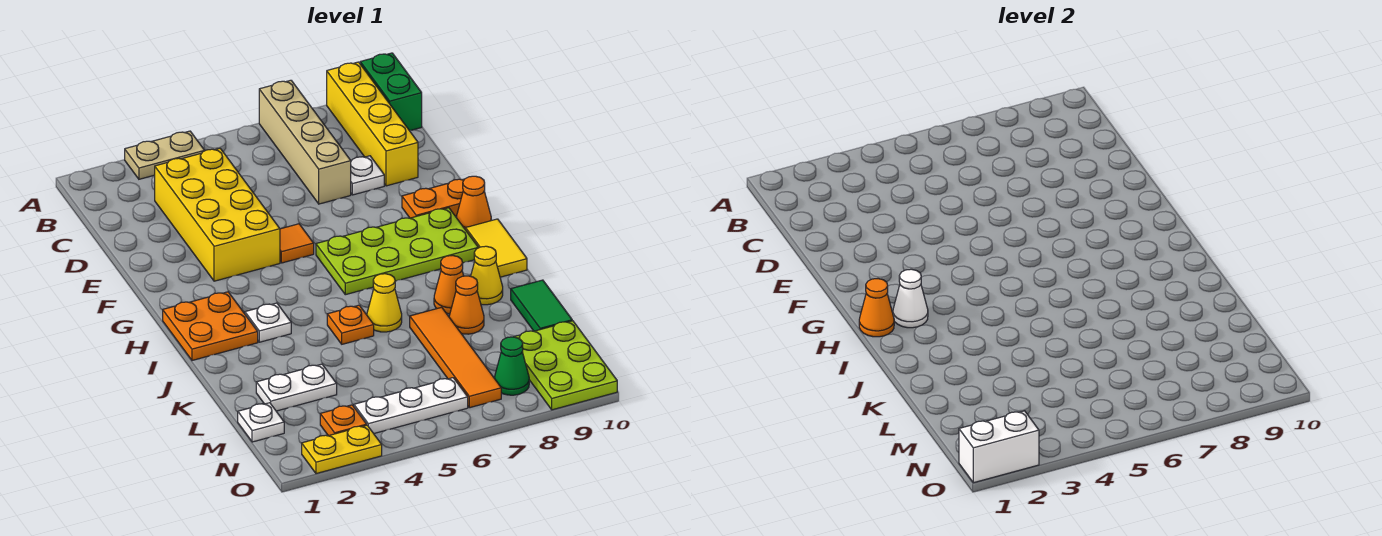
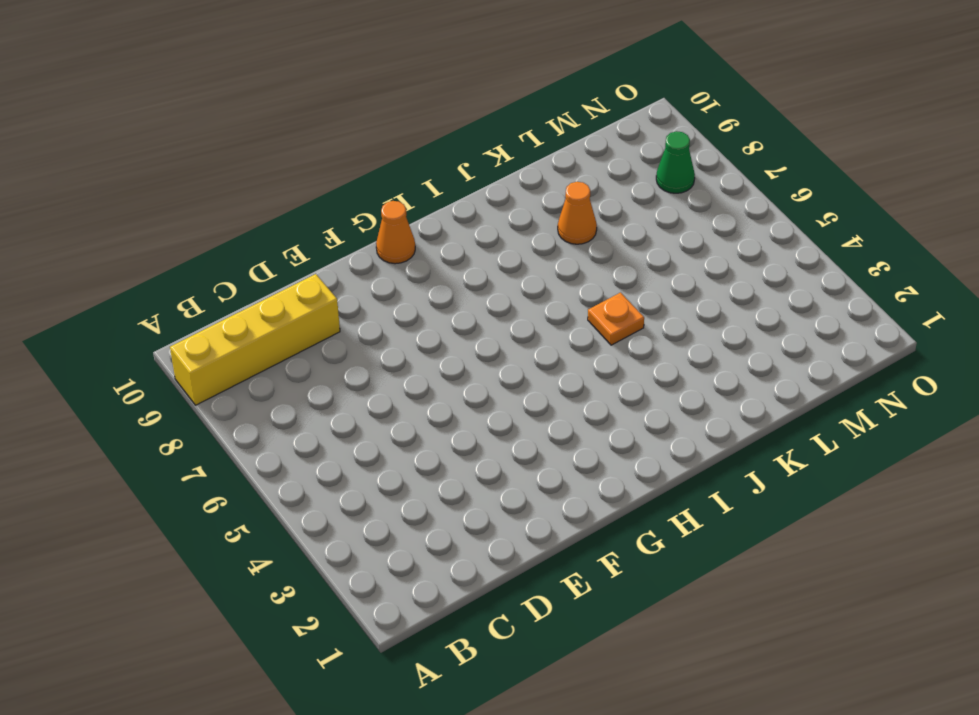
none -> tan 1x2 plate [125,131,205,179]
none -> tan 1x4 brick [259,80,351,204]
none -> green 1x2 brick [360,53,422,130]
none -> yellow 2x4 brick [155,148,280,281]

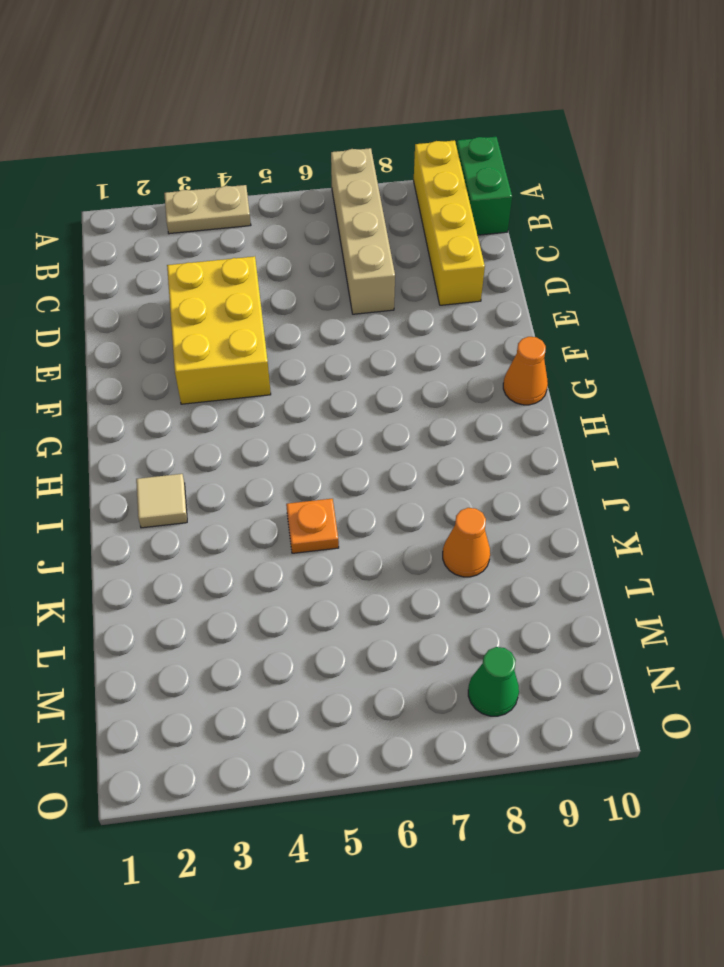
yellow 2x3 brick [167,256,271,404] -> yellow 2x4 brick [155,148,280,281]
tan 1x1 tile [136,474,187,528] -> orange 2x2 plate [163,292,258,360]
none -> white 1x1 plate [351,156,384,195]
none -> orange 1x1 tile [280,224,314,263]
none -> orange 1x2 plate [402,179,464,218]
none -> lime 2x4 plate [316,208,478,295]

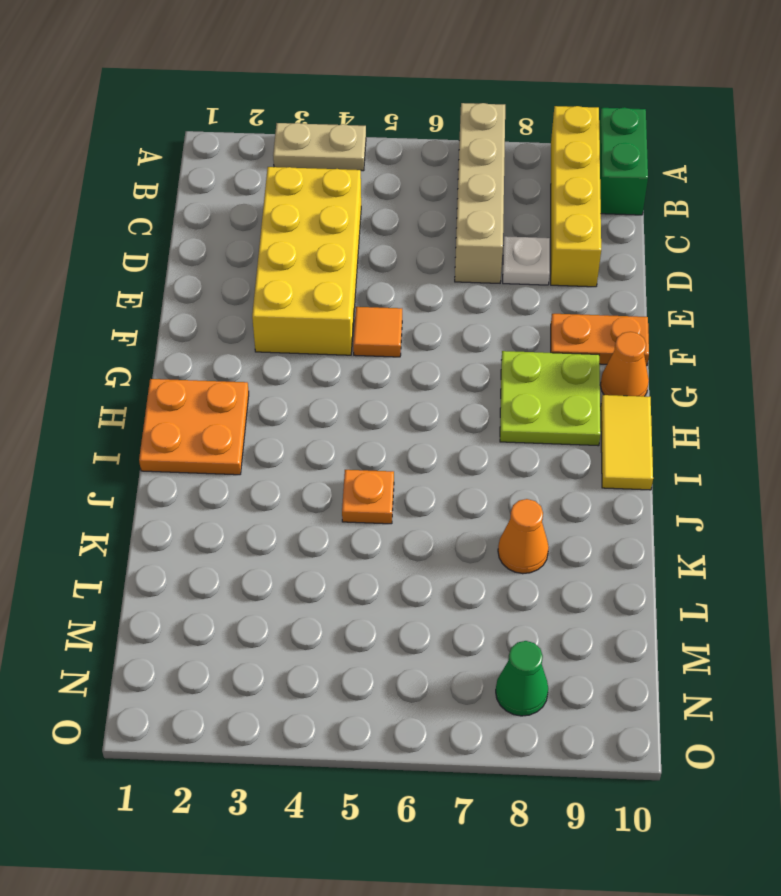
lime 2x2 plate [500,351,601,446] -> lime 2x4 plate [316,208,478,295]
none -> white 1x1 plate [245,303,291,342]
none -> yellow 1x1 cone [367,274,402,332]
none -> orange 1x1 cone [434,255,464,314]
none -> yellow 1x1 cone [471,246,503,305]

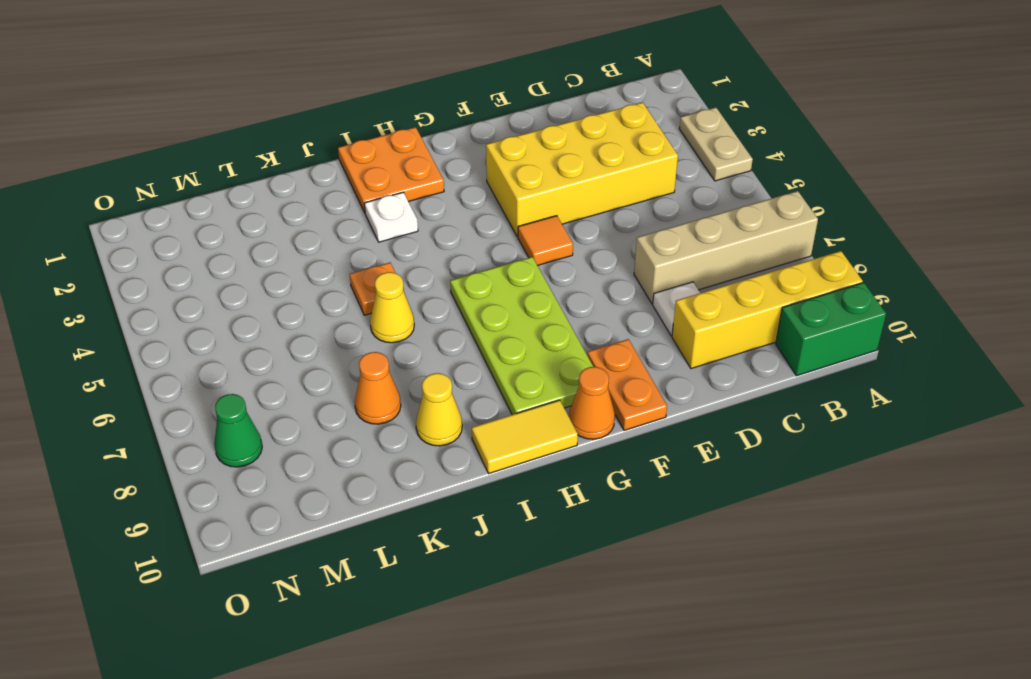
none -> orange 1x1 cone [434,255,464,314]
none -> orange 1x4 tile [410,307,501,408]
none -> green 1x2 tile [511,280,572,331]
none -> white 1x2 plate [256,364,337,411]

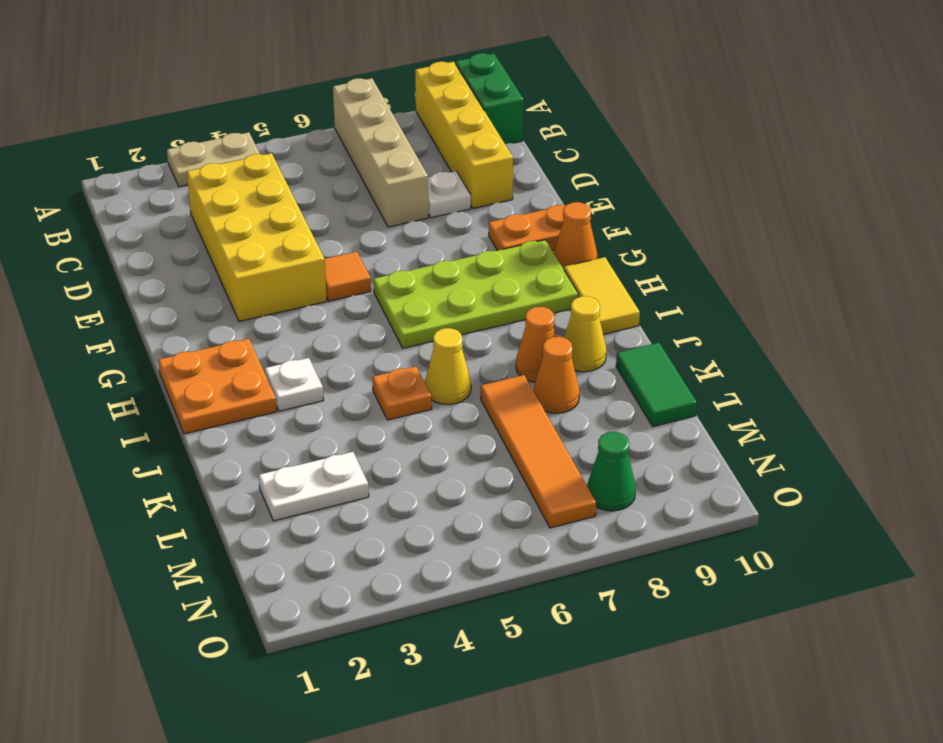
none -> white 1x1 plate [238,403,284,442]
none -> lime 2x3 plate [515,321,617,410]
none -> orange 1x1 plate [320,405,367,436]
none -> white 1x3 plate [354,378,468,433]

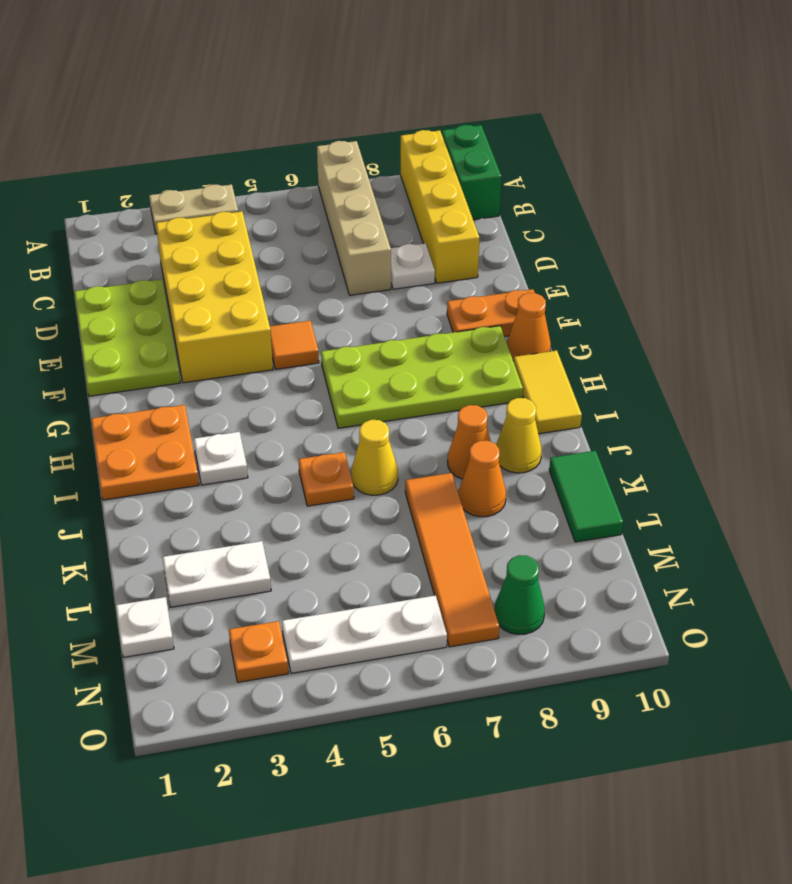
lime 2x3 plate [74,279,180,396] -> lime 2x3 plate moved to [515,321,617,410]
none -> yellow 1x2 plate [302,425,382,474]
none -> orange 1x1 cone [859,279,894,337]
none -> white 1x1 cone [893,269,928,328]
none -> white 1x2 brick [959,411,1039,483]

